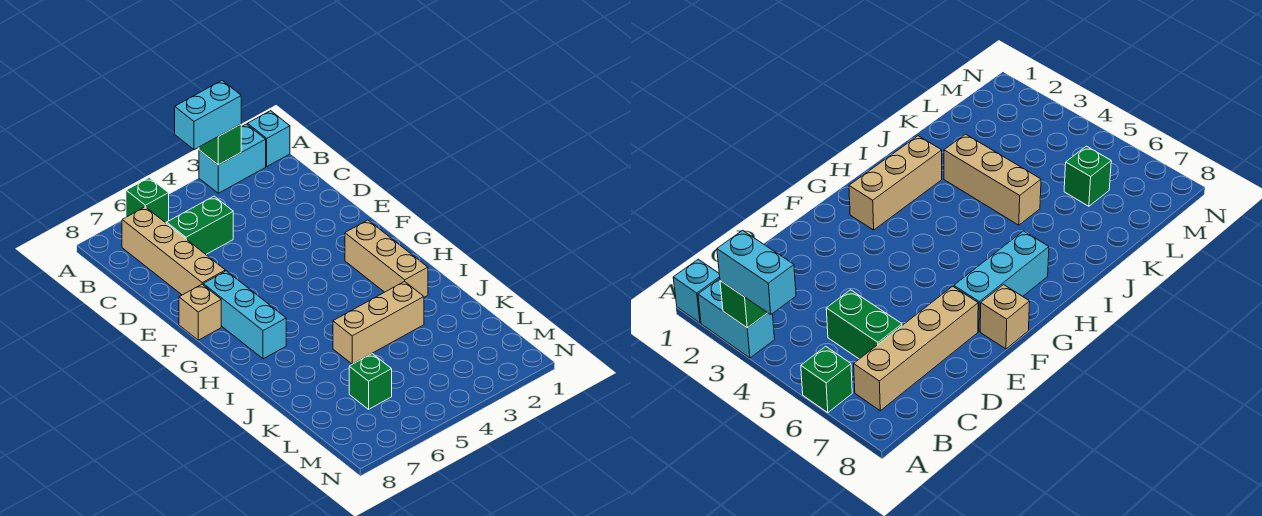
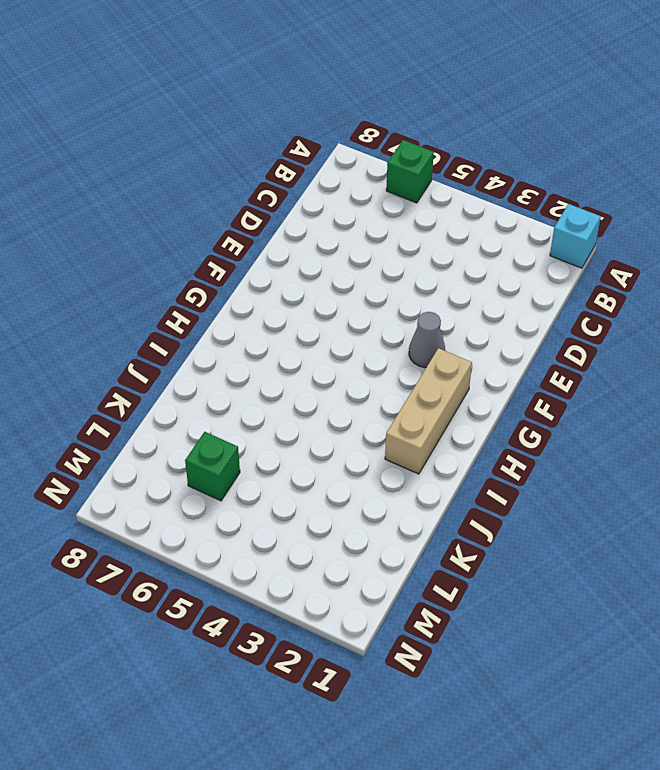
grey 1x1 cone [409,312,445,368] -> none
none -> cyan 1x2 brick [199,124,266,193]
none -> tan 1x4 brick [122,207,225,295]
none -> green 1x2 brick [167,196,233,254]

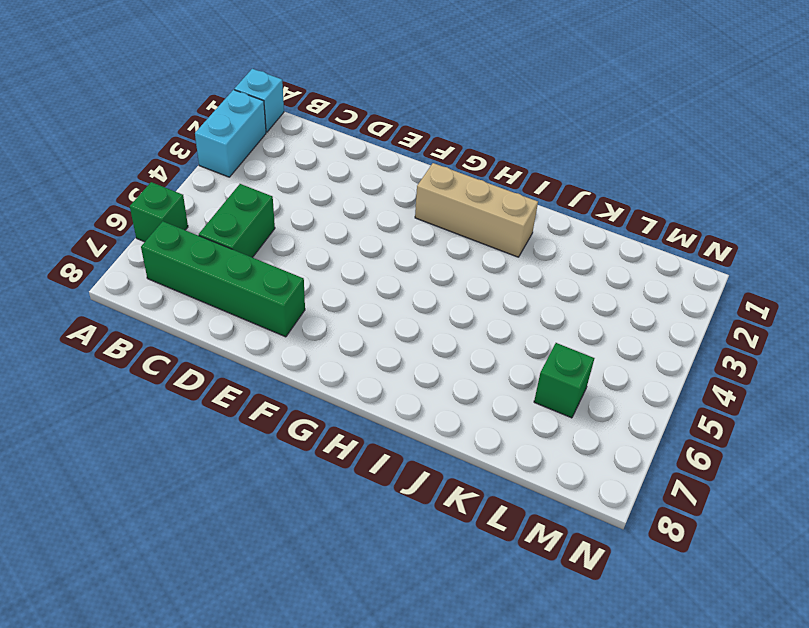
green 1x4 brick [141,221,305,337] -> tan 1x4 brick [122,207,225,295]
none -> cyan 1x3 brick [203,271,286,359]
none -> tan 1x1 brick [179,284,221,340]
none -> tan 1x3 brick [333,281,424,364]

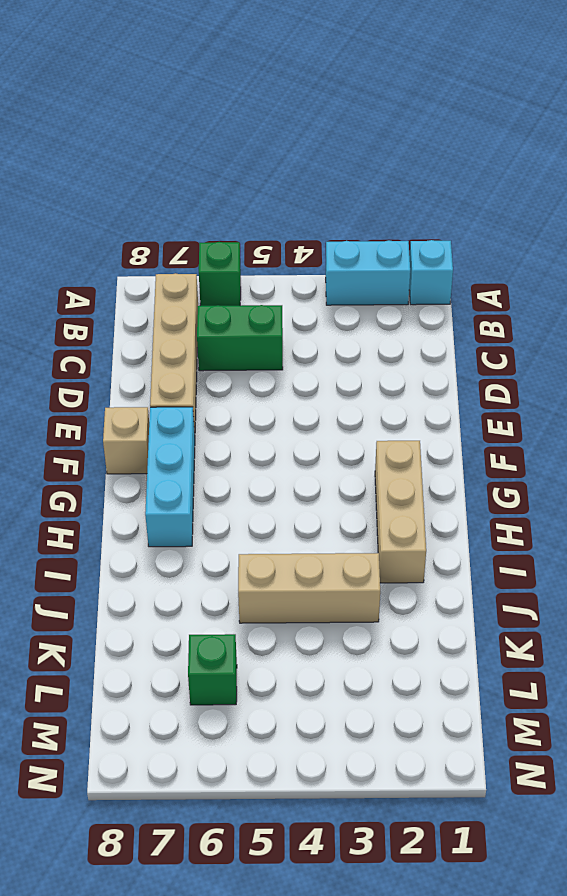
none -> green 1x1 brick [199,124,241,165]
none -> cyan 1x2 brick [175,81,241,150]

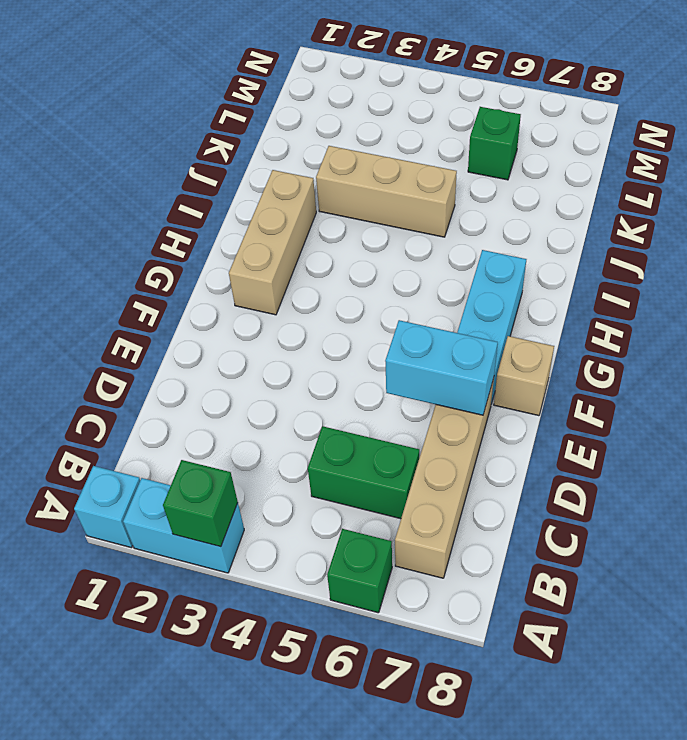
cyan 1x2 brick [385,320,498,415] -> cyan 1x2 brick moved to [175,81,241,150]

